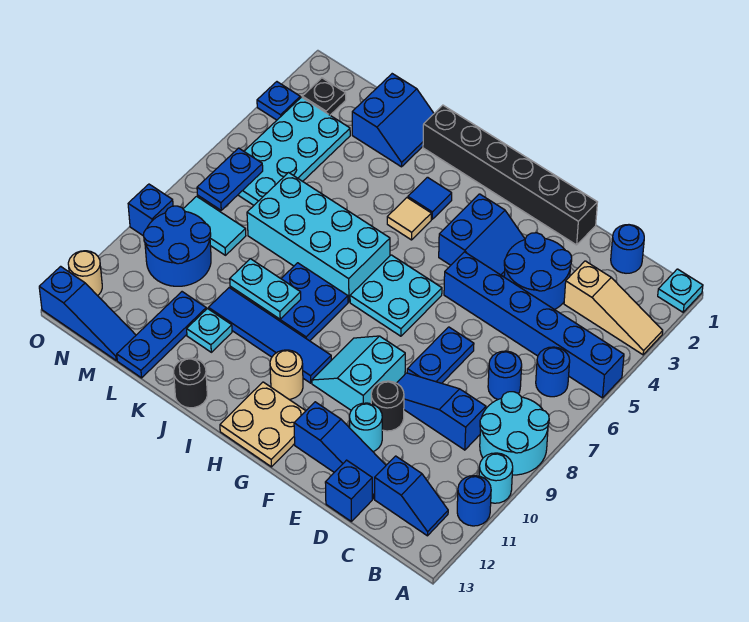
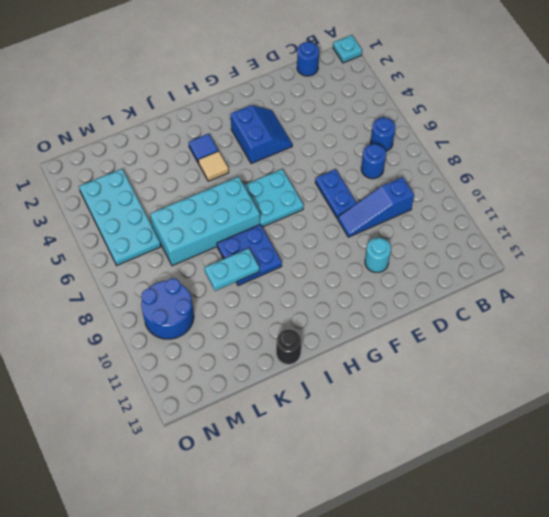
none -> tan 1x3 slope [564,261,663,355]
none -> blue 1x6 brick [444,252,624,398]
none -> cyan 2x2 round brick [480,392,549,475]
none -> cyan 1x1 round brick [479,453,513,503]

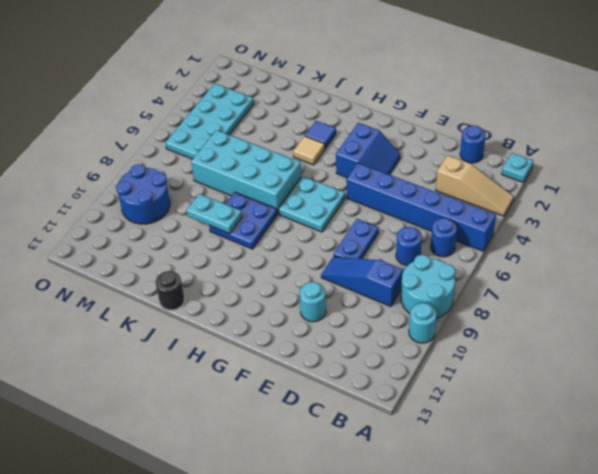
none -> blue 1x1 round brick [457,476,491,526]
none -> blue 1x2 slope [375,456,448,536]
none -> blue 2x2 round brick [504,233,572,310]
none -> blue 1x3 slope [294,402,386,499]

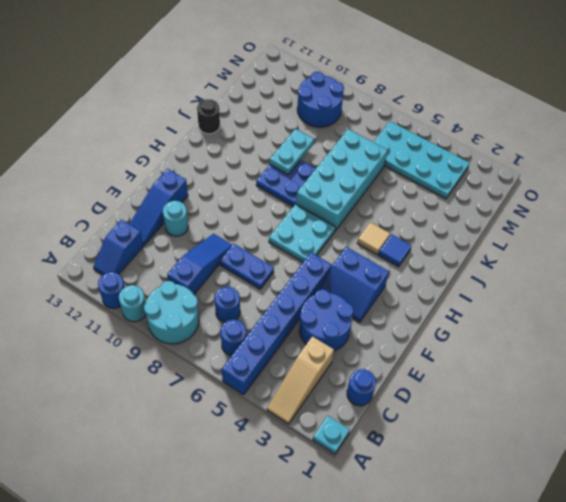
none -> blue 1x1 brick [325,460,372,521]
none -> black 1x6 brick [423,105,597,245]
none -> black 1x1 round brick [371,381,404,431]
none -> cyan 2x2 slope [312,336,405,410]

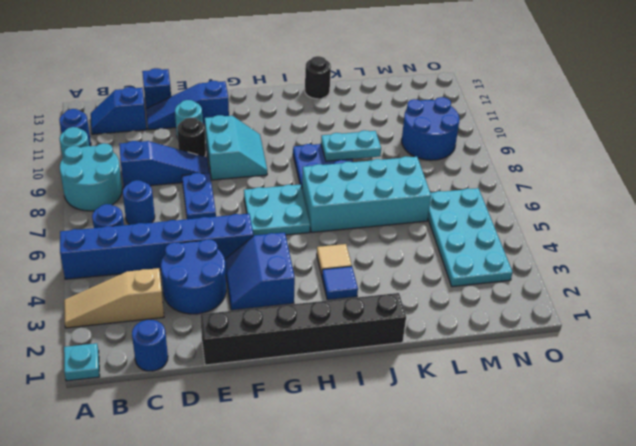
none -> tan 2x2 plate [220,382,305,467]
none -> blue 1x4 tile [209,288,331,383]
none -> tan 1x1 round brick [270,350,303,399]
none -> blue 2x2 slope [352,74,434,167]

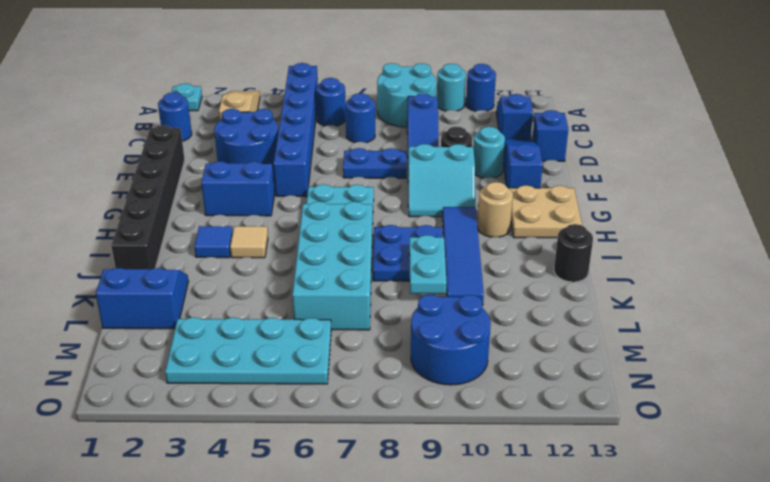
none -> cyan 1x1 plate [187,309,232,352]
none -> blue 1x3 plate [117,292,206,378]
none -> cyan 1x2 tile [183,196,246,255]
none -> blue 1x3 slope [39,266,136,360]

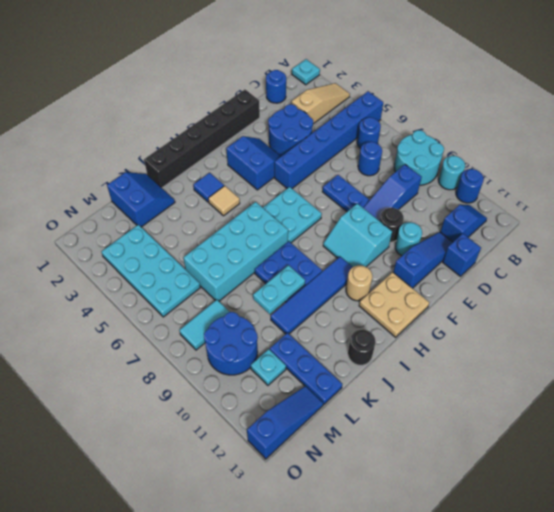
cyan 1x1 plate [251,349,286,385] -> cyan 1x1 plate moved to [187,309,232,352]
none -> black 1x1 plate [302,78,346,115]
none -> blue 1x1 plate [257,82,300,120]
none -> blue 1x1 brick [128,184,173,236]
none -> tan 1x1 round brick [68,251,102,296]

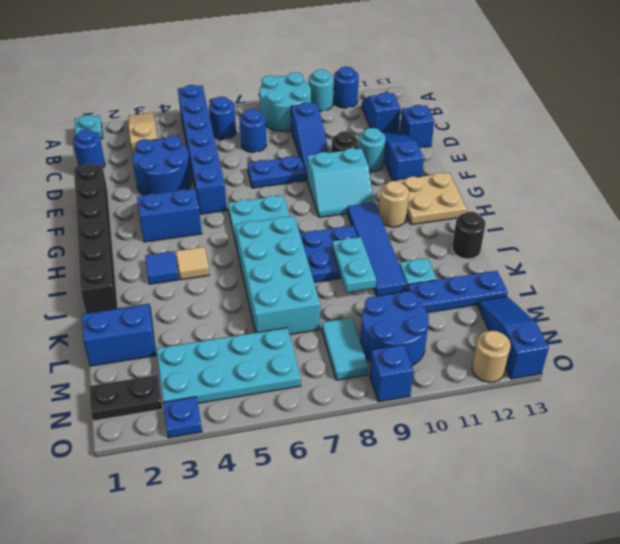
black 1x2 plate [89,375,163,421] -> black 1x1 plate [302,78,346,115]
none -> blue 1x2 plate [197,148,263,210]

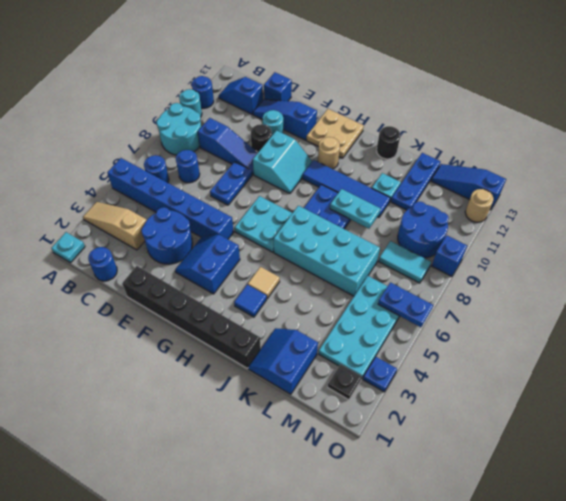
blue 1x2 plate [378,282,433,327] -> blue 1x2 plate turned to [197,148,263,210]

